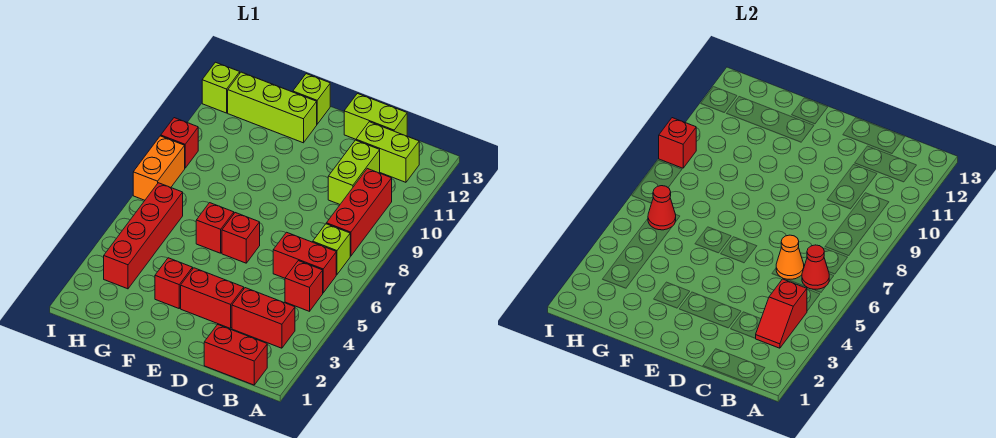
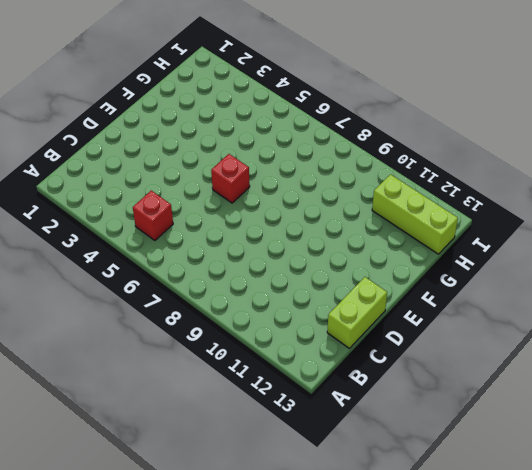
lime 1x3 brick [372,174,458,254] -> lime 1x3 brick turned to [228,72,317,143]
none -> red 1x2 brick [204,325,267,385]
none -> red 1x2 brick [232,288,295,348]
none -> red 1x2 brick [273,232,336,293]

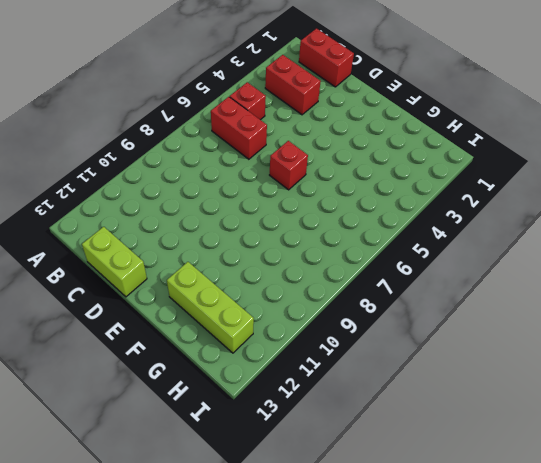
none -> lime 1x1 brick [313,224,350,275]
none -> red 1x3 brick [326,169,392,256]
none -> lime 1x2 brick [356,122,419,182]

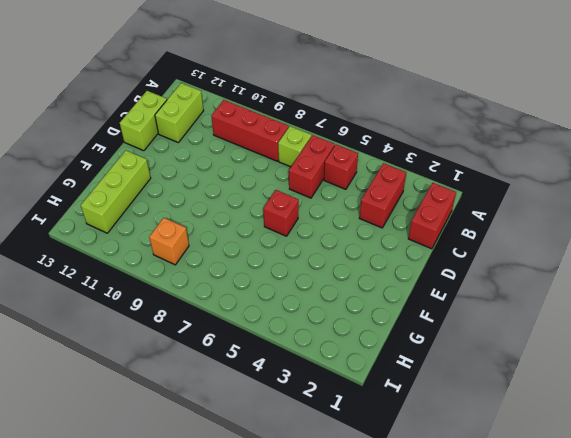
orange 1x1 brick [149,218,189,265] -> none
none -> lime 1x2 brick [328,140,380,204]
none -> red 1x2 brick [181,268,244,328]
none -> red 1x1 brick [155,258,193,308]

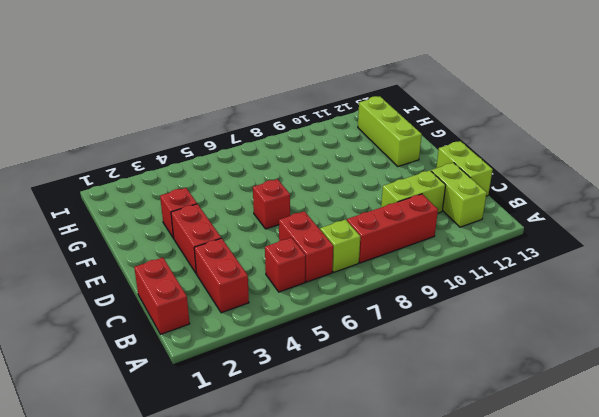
none -> red 1x1 brick [196,203,234,253]
none -> lime 1x1 brick [293,74,330,124]
none -> red 1x4 brick [104,183,183,289]

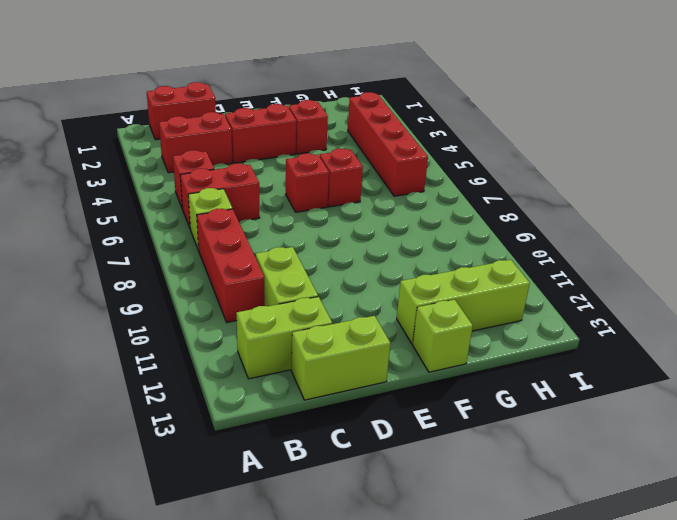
none -> orange 1x2 brick [133,136,185,200]
none -> red 1x1 brick [161,118,198,168]
none -> lime 1x1 brick [202,62,240,113]

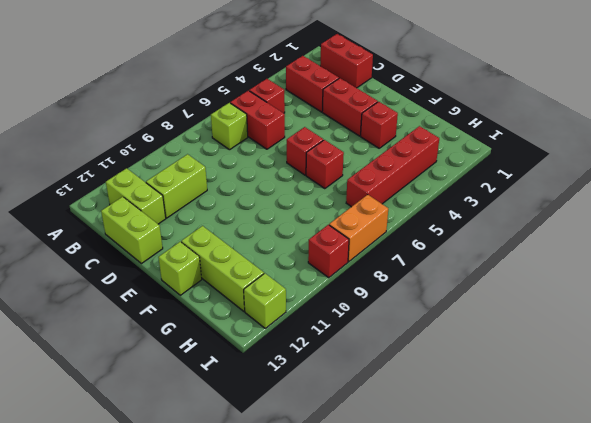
none -> red 1x3 brick [326,169,392,256]
none -> red 1x2 slope [755,279,807,348]
none -> red 1x1 cone [802,245,829,290]

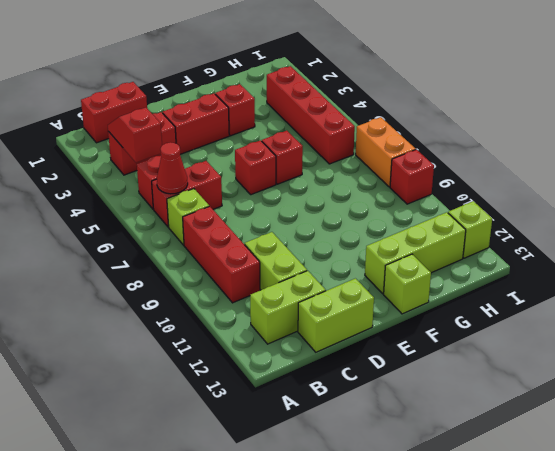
none -> orange 1x1 cone [776,235,804,280]
none -> red 1x1 cone [648,186,676,230]
none -> red 1x1 brick [659,118,696,168]

